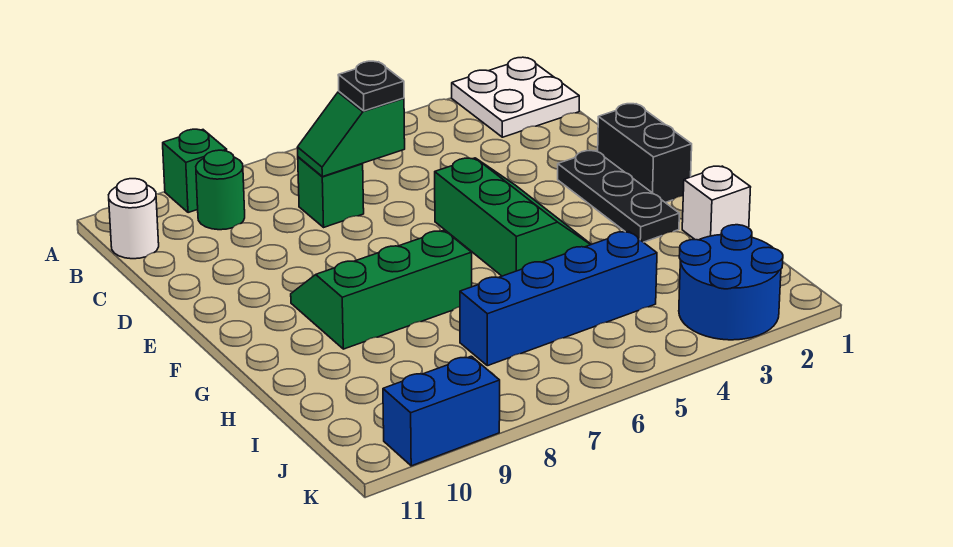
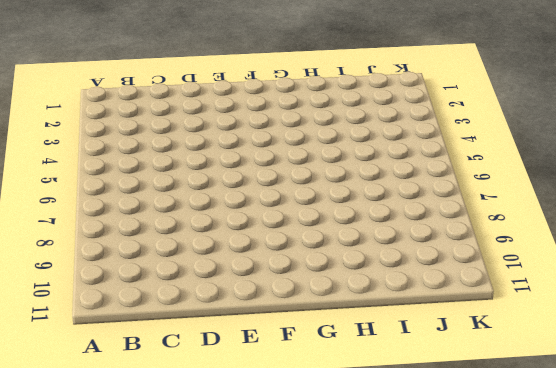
none -> white 2x2 plate [452,57,579,137]
none -> green 1x1 brick [163,129,227,213]
none -> green 1x1 round brick [196,150,245,230]

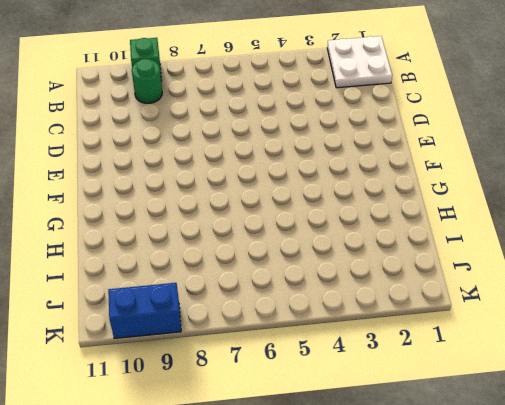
none -> white 1x1 round brick [109,179,159,259]
none -> green 1x1 brick [298,157,364,227]
none -> black 1x2 brick [598,104,692,203]

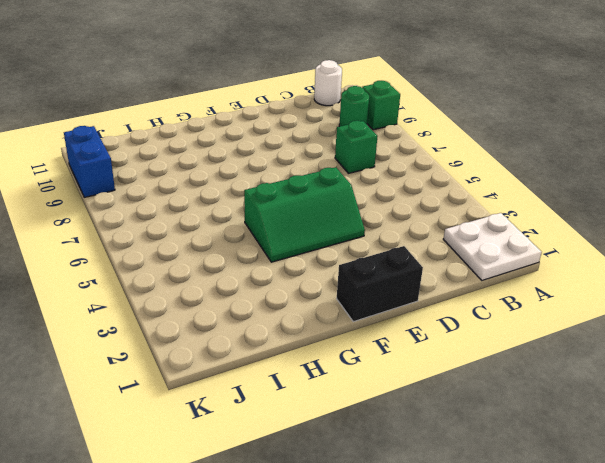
none -> black 1x3 plate [558,151,679,242]
none -> green 2x3 slope [291,230,472,349]
none -> white 1x1 brick [682,166,751,240]

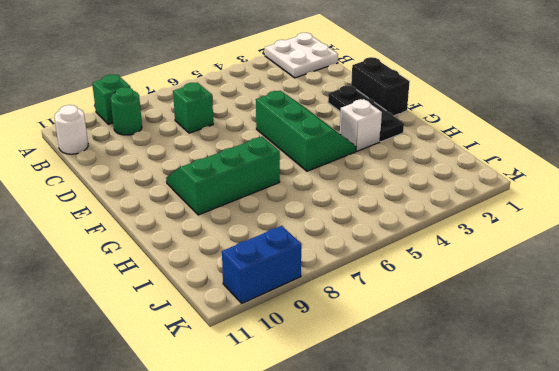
white 1x1 brick [340,99,382,151] -> white 1x1 brick moved to [682,166,751,240]
none -> blue 1x4 brick [460,231,657,366]
none -> blue 2x2 round brick [679,225,783,340]
none -> green 1x2 slope [297,92,405,177]

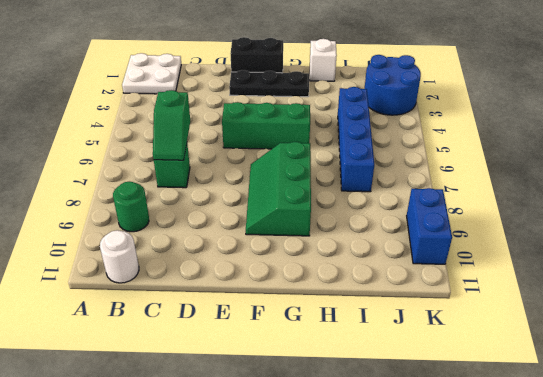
none -> green 1x1 brick [163,129,227,213]
none -> black 1x1 plate [338,61,404,111]

